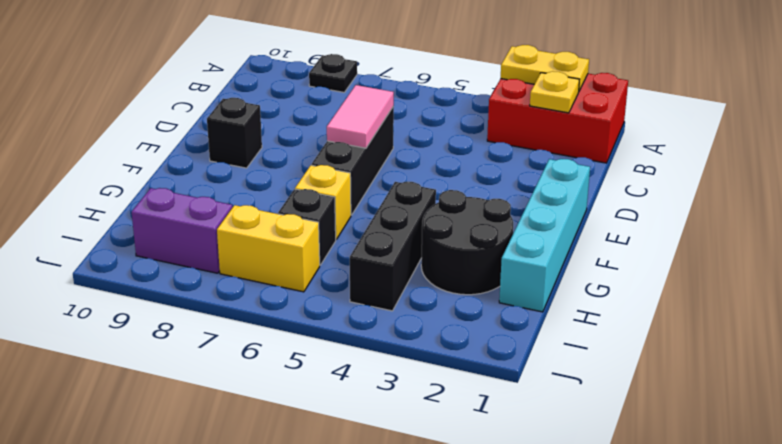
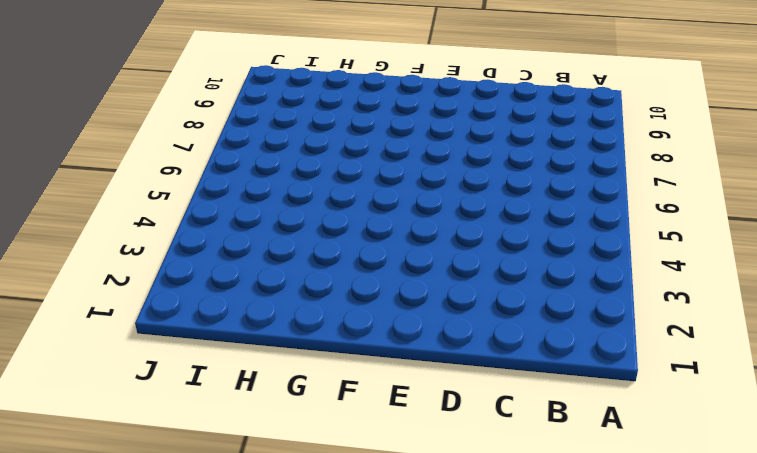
none -> red 2x3 brick [487,73,628,163]
none -> black 1x1 plate [309,54,357,92]
none -> black 1x3 brick [311,107,394,215]

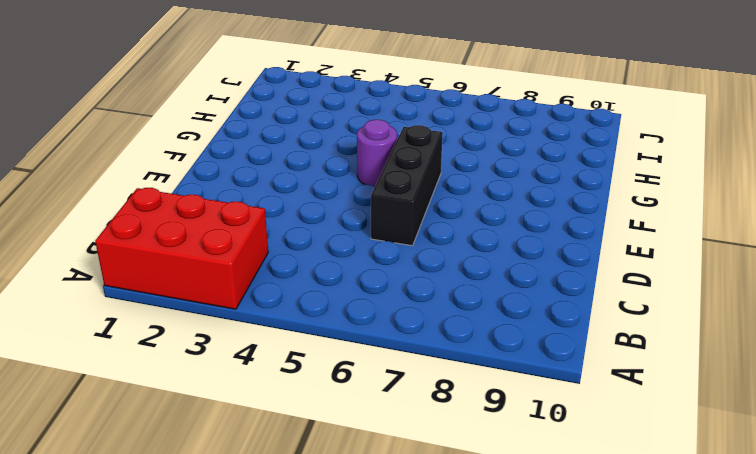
purple 1x1 round brick [357,120,397,186] -> none
none -> black 1x1 plate [309,54,357,92]
none -> cyan 1x4 brick [499,159,590,312]
none -> black 1x1 brick [207,98,262,168]

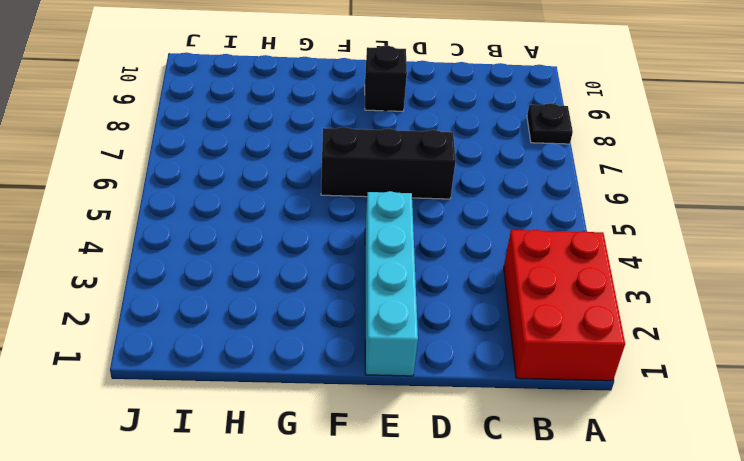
cyan 1x4 brick [365,191,418,376] -> cyan 1x4 brick turned to [499,159,590,312]
none -> black 2x2 round brick [421,190,513,295]
none -> black 1x3 brick [350,182,436,311]
none -> yellow 1x1 brick [295,165,351,239]

